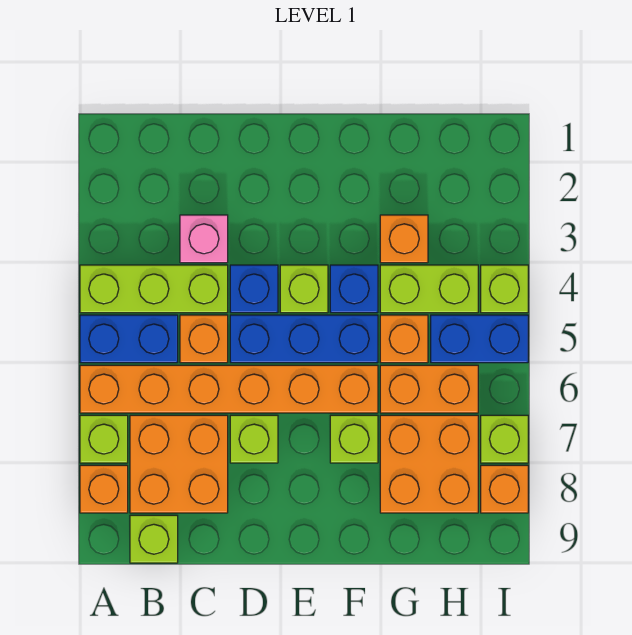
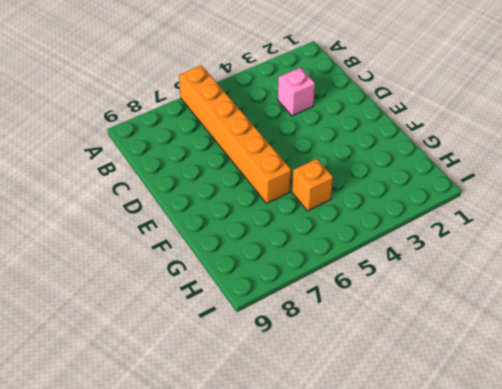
none -> lime 1x3 brick [80,265,228,313]
none -> blue 1x2 brick [80,315,178,363]
none -> lime 1x1 brick [80,415,128,463]

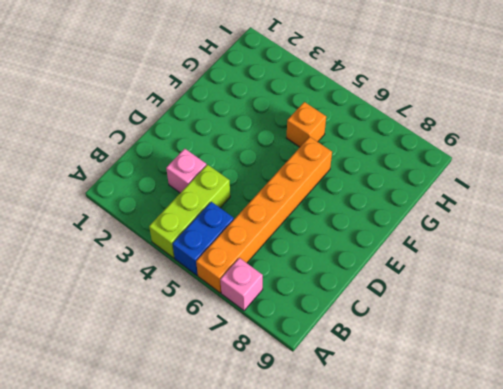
pink 1x1 brick [220,258,263,311] -> lime 1x1 brick [80,415,128,463]
none -> orange 1x1 brick [80,465,128,513]
none -> orange 2x2 brick [130,415,228,513]
none -> lime 1x1 brick [130,515,178,563]

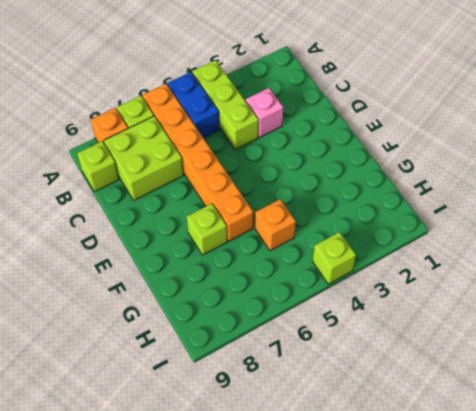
lime 2x2 brick [104,116,184,200] -> orange 2x2 brick [130,415,228,513]
none -> orange 1x1 brick [180,315,228,363]
none -> blue 1x1 brick [230,265,278,313]
none -> blue 1x3 brick [230,315,378,363]

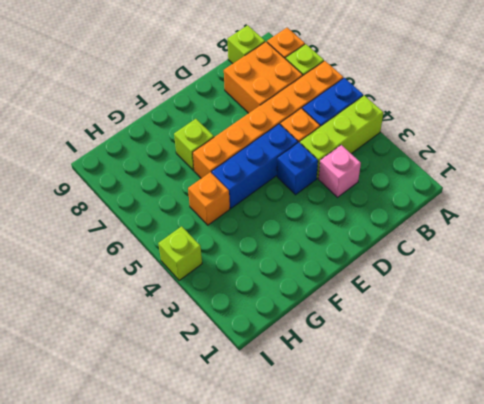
none -> lime 1x1 brick [230,415,278,463]
none -> lime 1x1 brick [280,265,328,313]
none -> blue 1x1 brick [330,265,378,313]

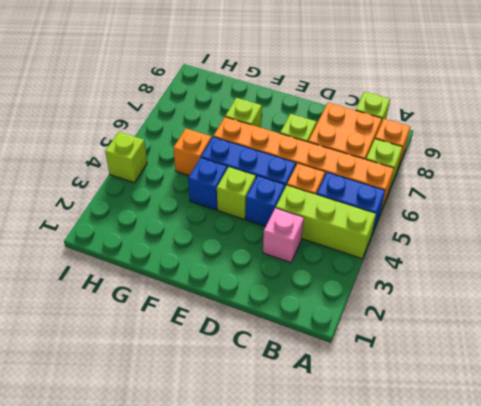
none -> orange 1x1 brick [380,215,428,263]
none -> lime 1x2 brick [380,265,478,313]
none -> orange 1x2 brick [380,365,478,413]

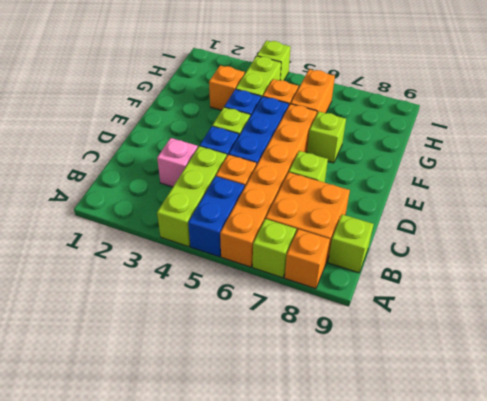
none -> orange 2x2 brick [380,415,478,513]
none -> blue 1x2 brick [431,315,528,363]
none -> lime 1x1 brick [481,415,528,463]

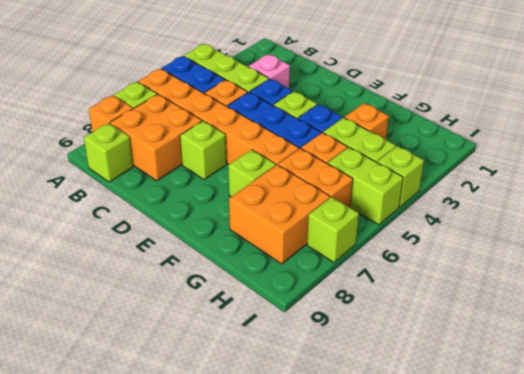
lime 1x2 brick [328,147,403,225] -> blue 1x2 brick [431,315,528,363]
none -> orange 1x1 brick [481,465,528,513]

